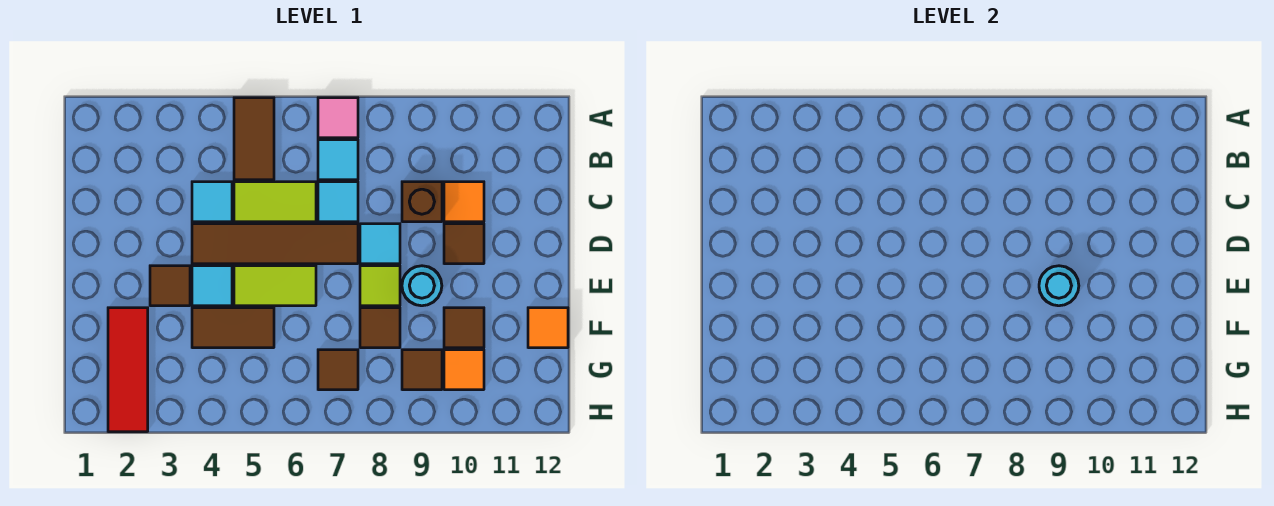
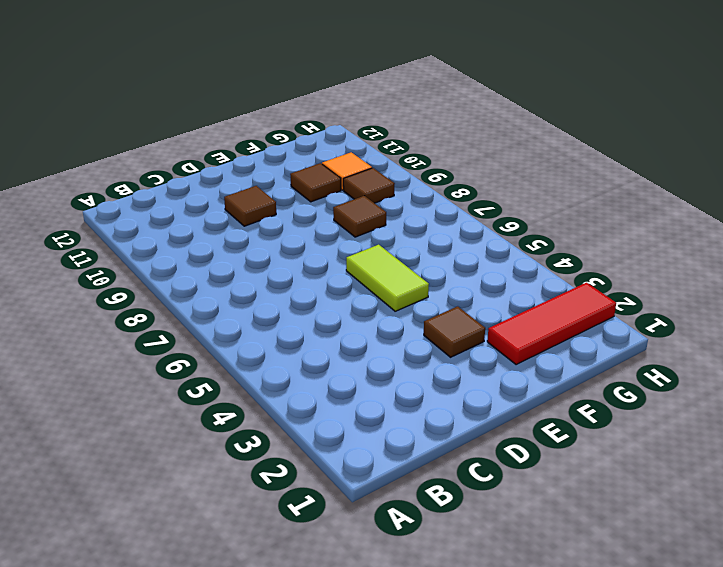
none -> brown 1x2 tile [234,98,274,180]
none -> pink 1x1 tile [318,98,358,138]
none -> cyan 1x1 tile [318,140,358,180]

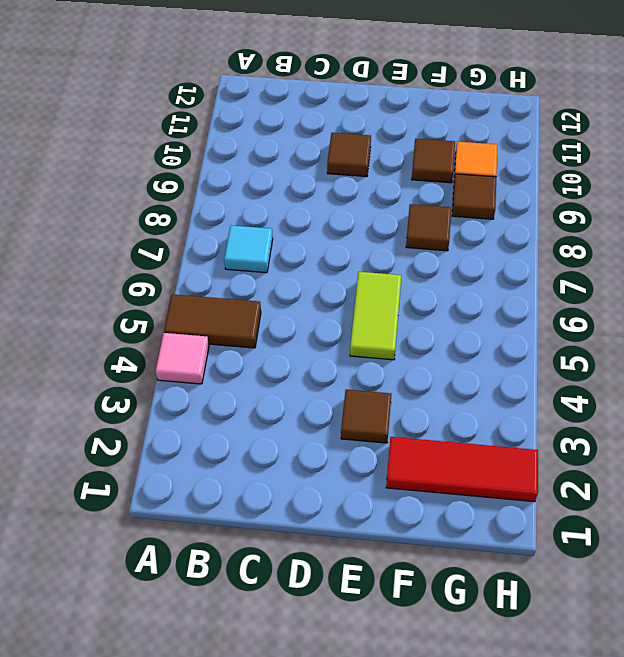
pink 1x1 tile [156,333,209,384] -> pink 1x1 tile moved to [318,98,358,138]
none -> cyan 1x1 tile [192,182,232,222]
none -> lime 1x2 tile [234,182,316,222]
none -> cyan 1x1 tile [318,182,358,222]

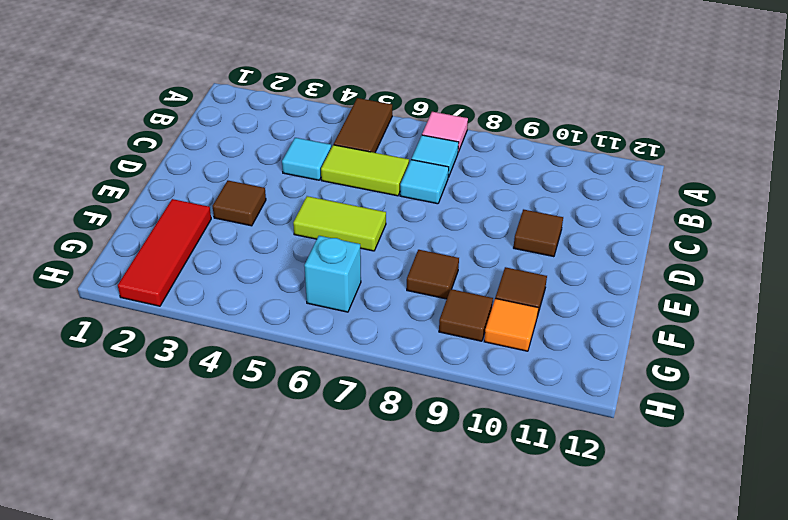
cyan 1x1 brick [304,236,361,312] -> none
none -> brown 1x1 brick [402,182,442,222]
none -> orange 1x1 tile [444,182,484,222]
none -> brown 1x4 tile [192,224,358,264]

